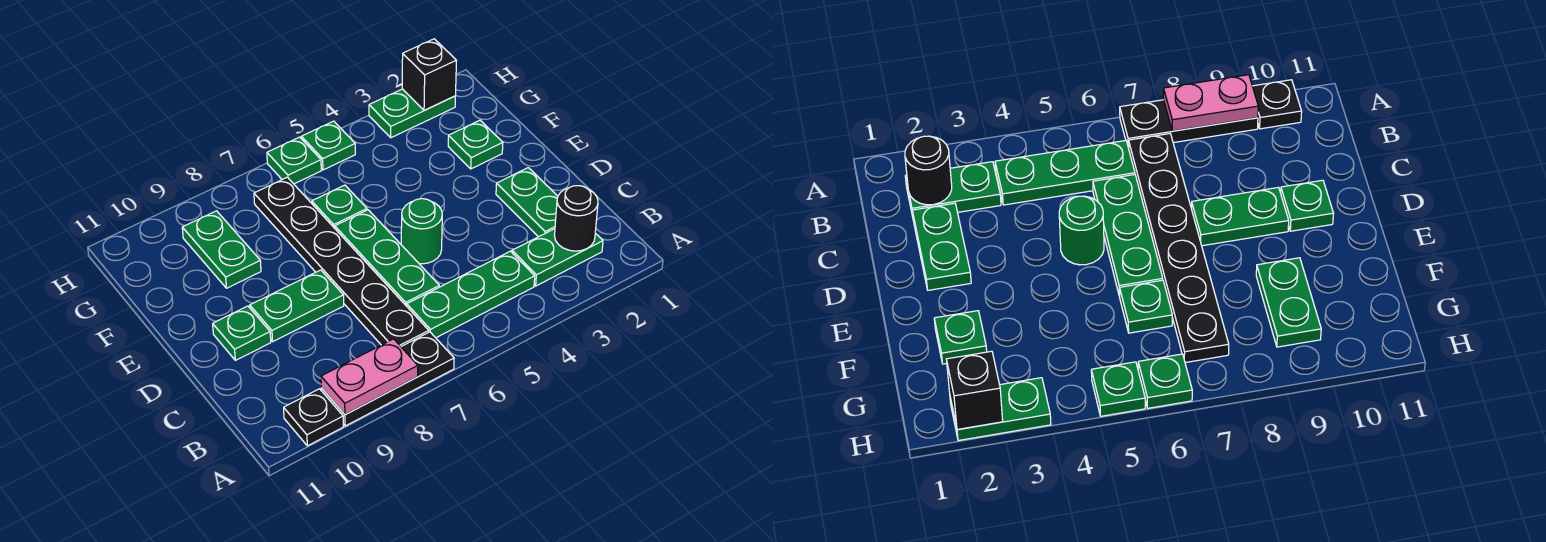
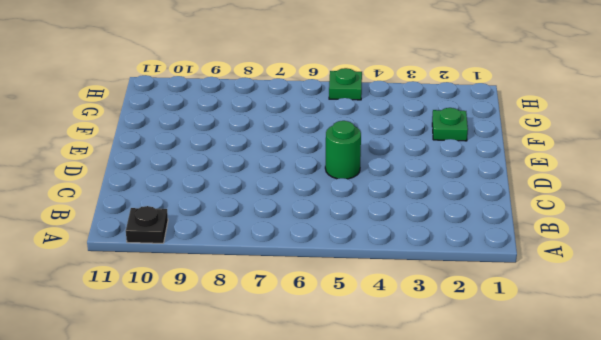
none -> black 1x3 plate [321,332,454,426]
none -> green 1x2 plate [512,229,603,286]
none -> green 1x3 plate [407,251,535,338]

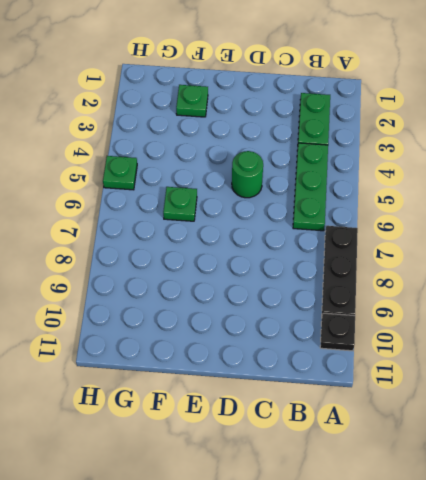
none -> black 1x6 plate [254,177,429,346]
none -> green 1x2 plate [496,168,558,237]
none -> green 1x3 plate [335,210,439,306]

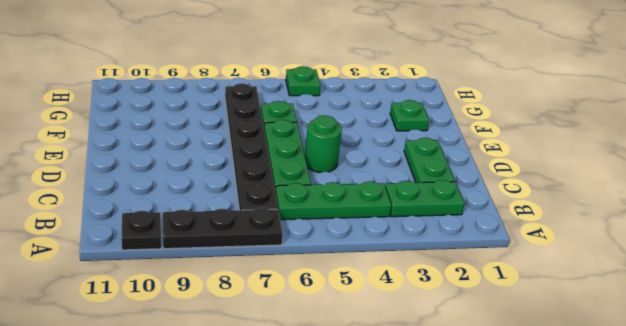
none -> green 1x2 plate [250,270,344,342]
none -> green 1x1 plate [213,306,271,360]
none -> green 1x2 plate [182,211,261,288]

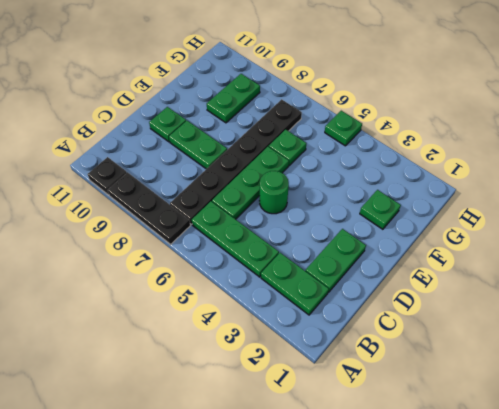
none -> green 1x2 plate [369,89,455,138]
none -> green 1x1 plate [267,137,321,184]
none -> pink 1x2 plate [321,339,418,415]

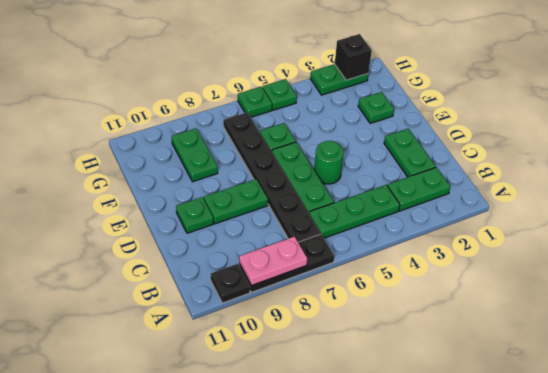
none -> black 1x1 round brick [555,186,598,251]

